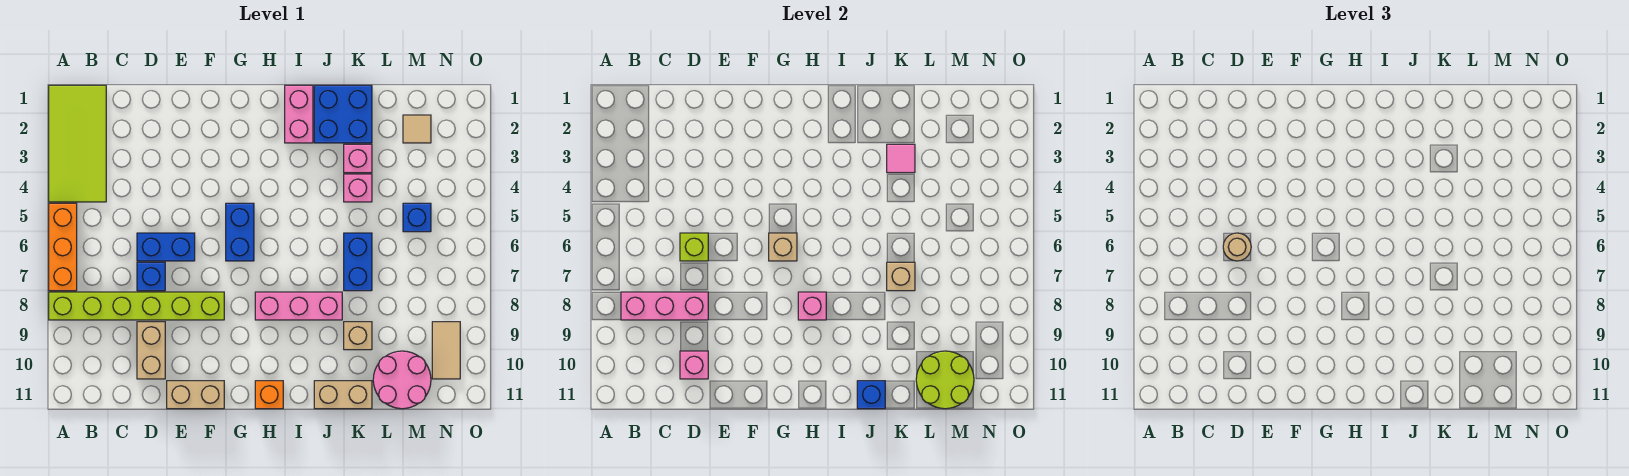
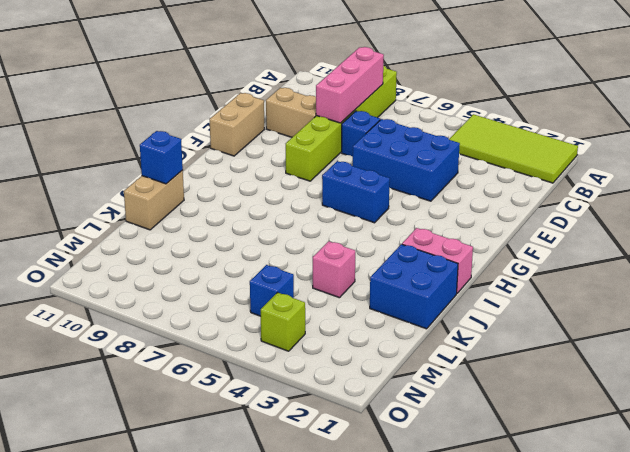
blue 2x3 brick [353,119,460,201] -> blue 1x2 brick [137,233,195,261]
lime 1x1 brick [260,293,305,351] -> lime 1x1 brick moved to [680,233,708,261]
none -> orange 1x3 brick [49,203,77,291]
none -> pink 1x3 brick [255,292,342,320]
none -> orange 1x1 brick [255,381,283,409]
none -> pink 1x1 brick [344,144,372,173]

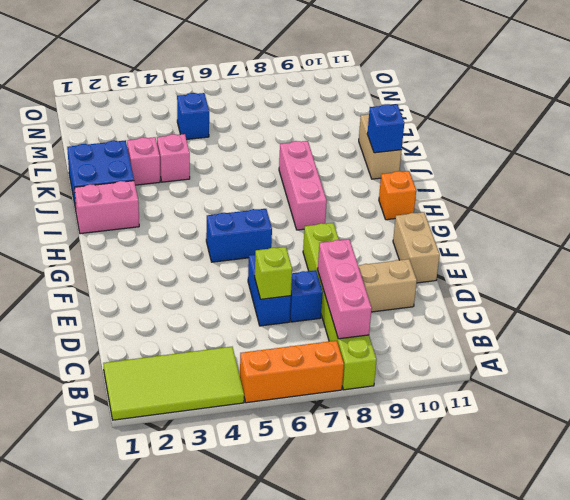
none -> blue 1x2 brick [344,233,372,291]
none -> tan 1x1 brick [344,322,372,350]
none -> pink 2x2 round brick [373,351,431,409]
none -> tan 1x1 tile [403,115,431,143]

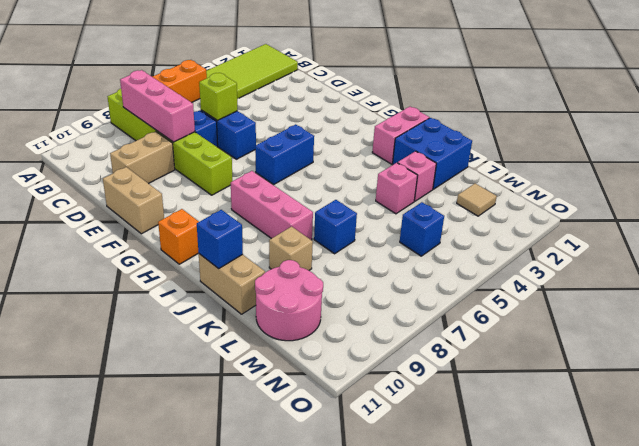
blue 1x1 brick [314,200,357,254] -> blue 1x2 brick [344,233,372,291]
none -> tan 1x2 tile [432,322,460,379]
none -> pink 1x1 brick [680,351,708,379]
none -> tan 1x1 brick [769,233,797,261]
none -> pink 1x1 brick [798,292,826,320]

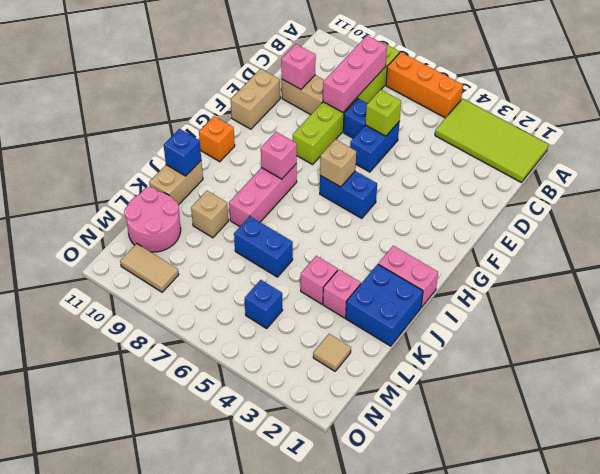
none -> pink 1x1 tile [887,144,915,173]
none -> tan 1x1 brick [887,262,915,291]
none -> lime 2x2 round brick [916,351,974,409]
none -> tan 1x1 round brick [1223,233,1251,261]

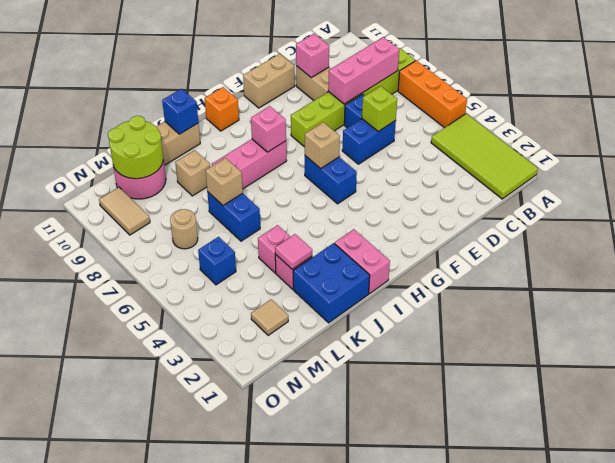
tan 1x1 round brick [170,209,198,249] -> tan 1x1 round brick moved to [1223,233,1251,261]

